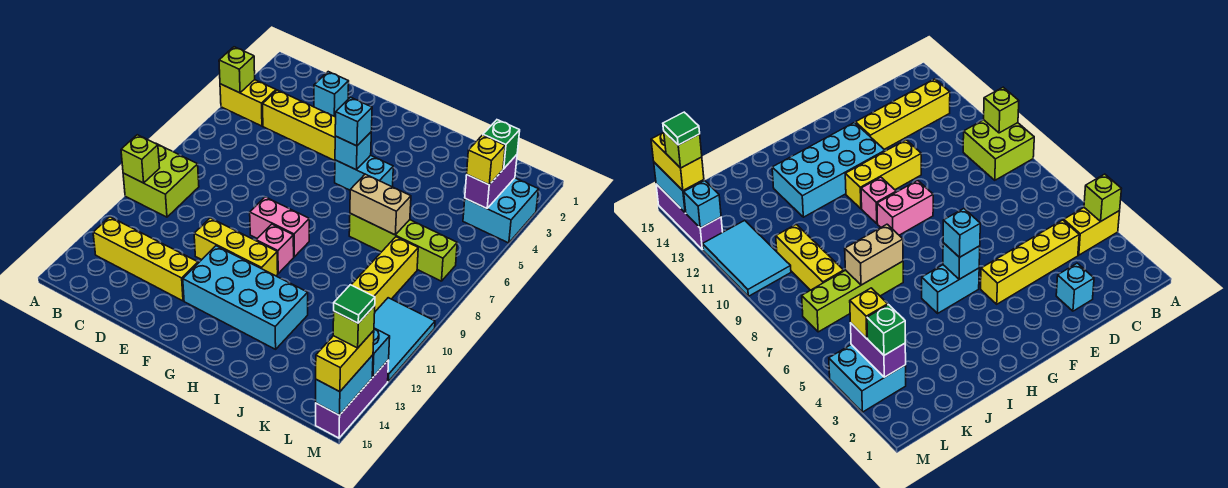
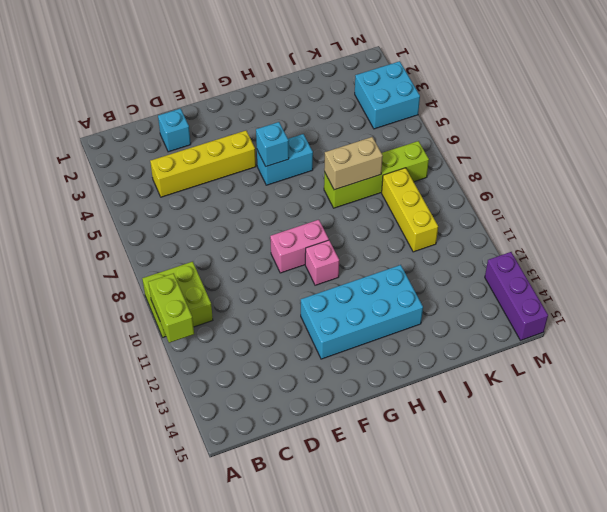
lime 1x2 brick [148,273,194,343] -> lime 1x1 brick [121,135,160,183]
none -> yellow 1x2 brick [220,80,276,126]
none -> yellow 1x4 brick [93,217,198,301]
none -> yellow 1x3 brick [194,218,278,276]

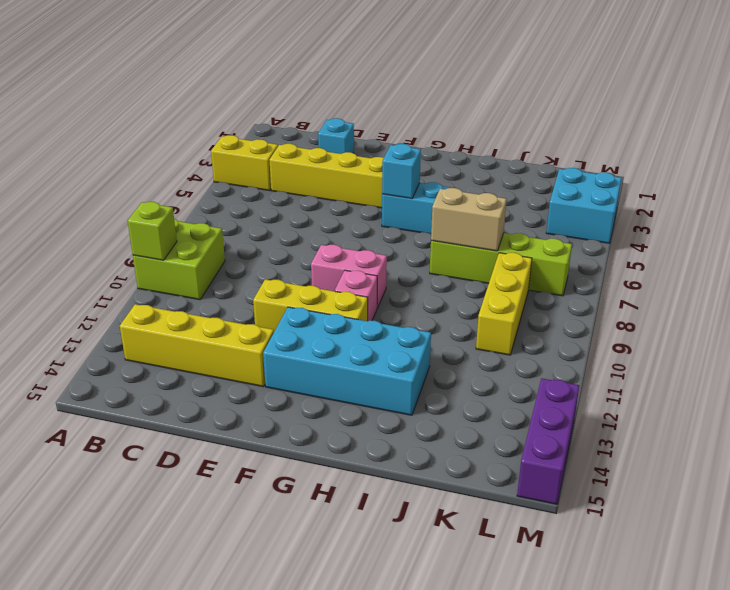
none -> cyan 2x3 tile [374,298,435,381]
none -> lime 1x1 brick [219,47,255,93]
none -> purple 1x2 brick [465,155,517,208]

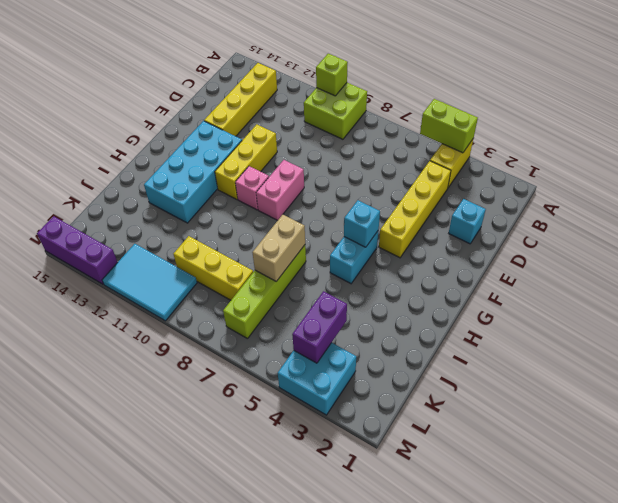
lime 1x2 brick [420,99,478,153] -> lime 1x1 brick [219,47,255,93]
purple 1x2 brick [292,291,347,363] -> purple 1x2 brick turned to [465,155,517,208]
none -> cyan 1x1 brick [372,328,390,377]
none -> cyan 1x2 brick [316,355,373,415]
none -> cyan 1x1 brick [335,97,372,146]

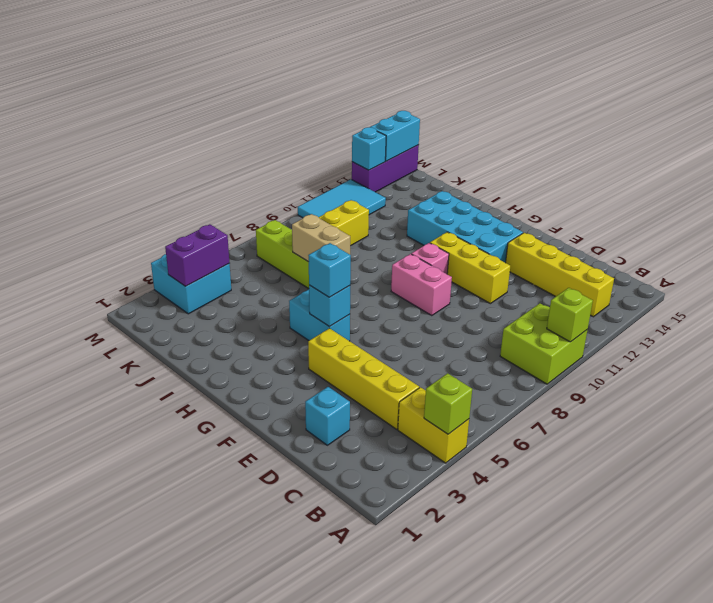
none -> green 1x1 brick [483,120,520,169]
none -> yellow 1x1 brick [467,135,505,185]
none -> yellow 1x2 brick [316,331,374,392]

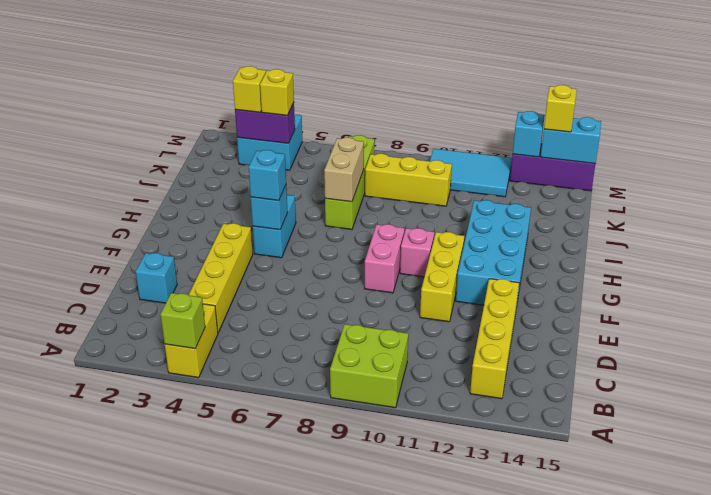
yellow 1x1 brick [233,66,266,112] -> green 1x1 brick [483,120,520,169]
yellow 1x1 brick [544,85,577,132] -> yellow 1x2 brick [316,331,374,392]
none -> lime 1x1 brick [121,135,160,183]
none -> lime 1x1 brick [333,306,375,348]
none -> green 1x1 tile [334,285,375,323]

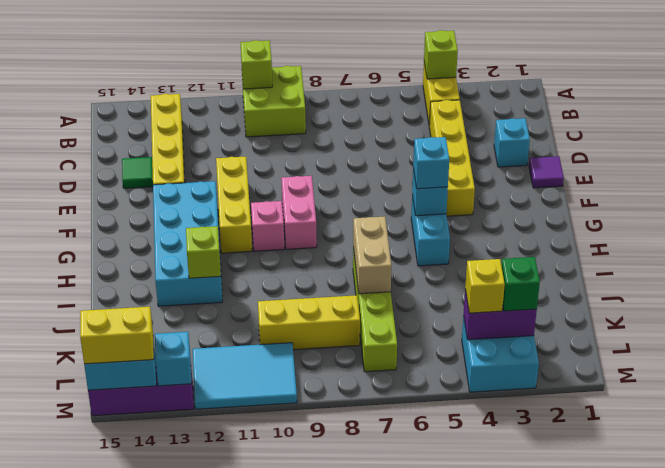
green 1x1 tile [122,157,153,188] -> green 1x1 tile moved to [334,285,375,323]
purple 1x1 tile [529,156,564,188] -> none
lime 1x1 brick [186,226,221,278] -> lime 1x1 brick moved to [333,306,375,348]

